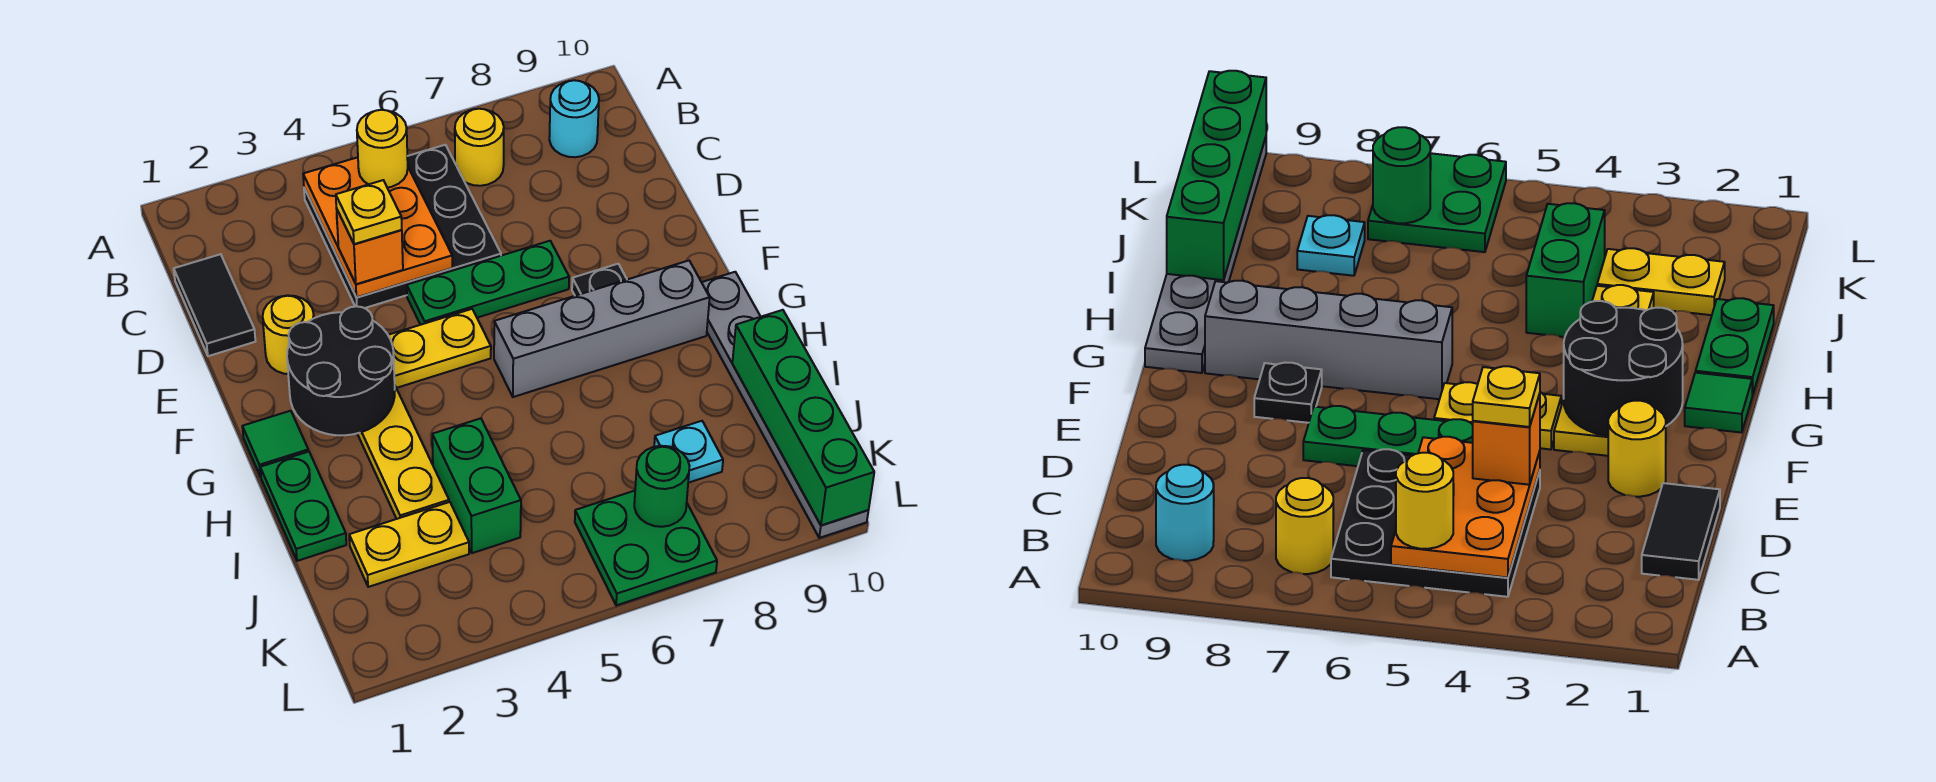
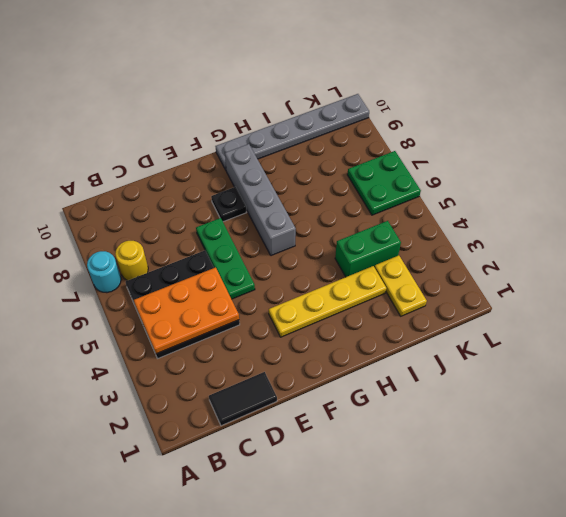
cyan 1x1 round brick [87,251,121,293] -> cyan 1x1 round brick moved to [549,80,599,157]
none -> yellow 1x1 round brick [263,295,314,374]
none -> yellow 1x2 plate [388,309,491,388]
none -> green 1x1 tile [242,411,308,477]

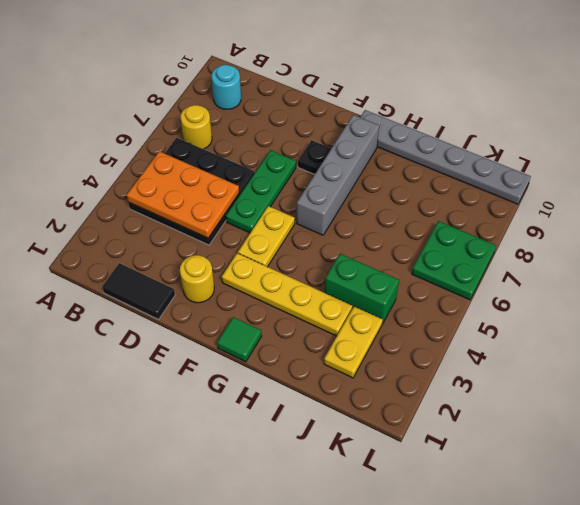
none -> green 1x2 plate [260,451,346,561]
none -> cyan 1x1 plate [654,421,723,483]
none -> black 2x2 round brick [287,306,395,435]

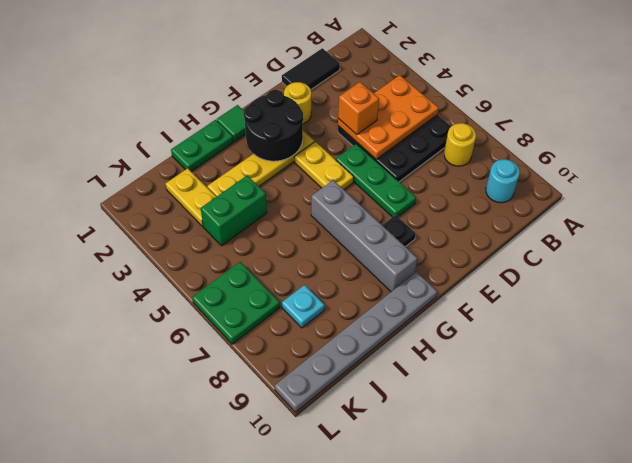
none -> green 1x4 brick [732,310,874,526]
none -> green 1x1 round brick [634,446,689,527]
none -> yellow 1x1 round brick [357,110,408,188]

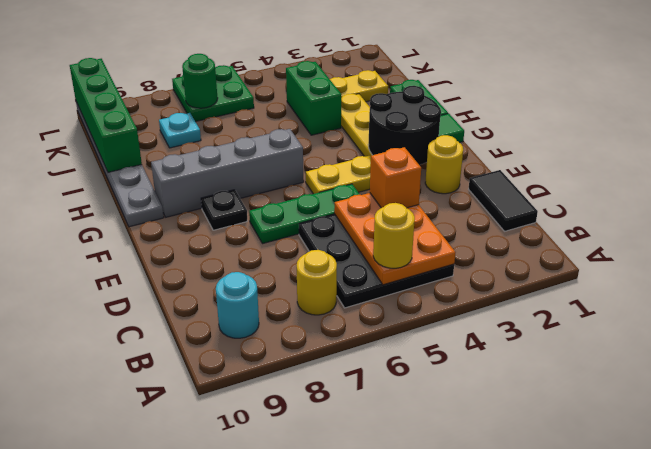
none -> yellow 1x1 plate [336,180,402,244]

